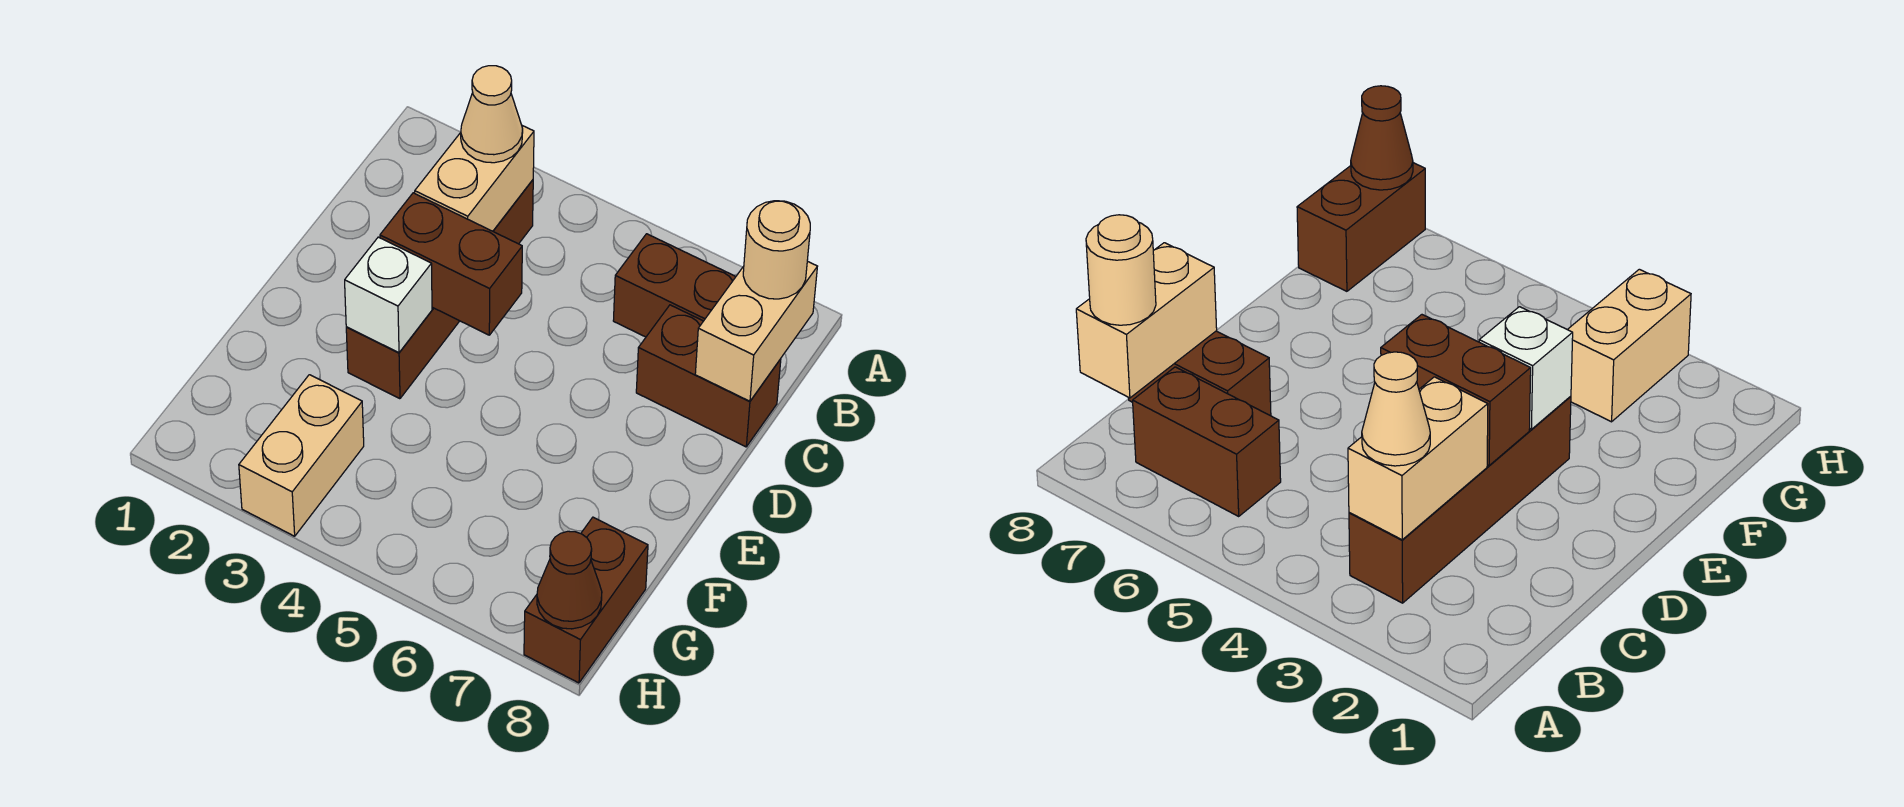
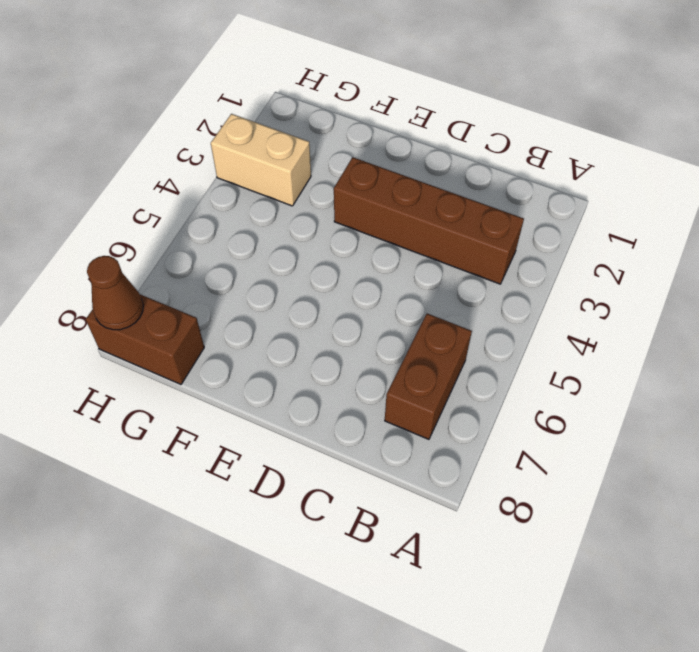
none -> brown 1x2 brick [636,305,781,447]
none -> tan 1x2 brick [415,126,534,231]
none -> tan 1x2 brick [695,261,817,401]

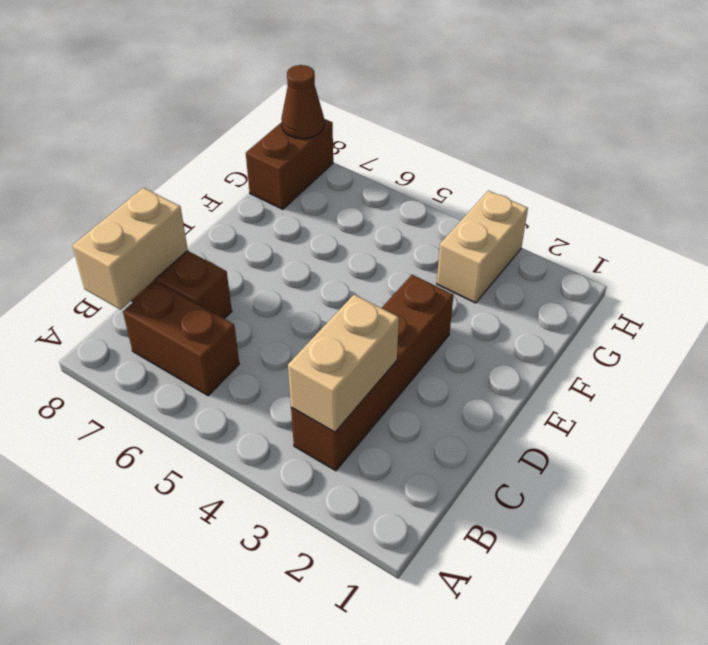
none -> brown 1x2 brick [380,193,522,335]
none -> white 1x1 brick [345,237,432,353]
none -> tan 1x1 cone [461,66,523,163]

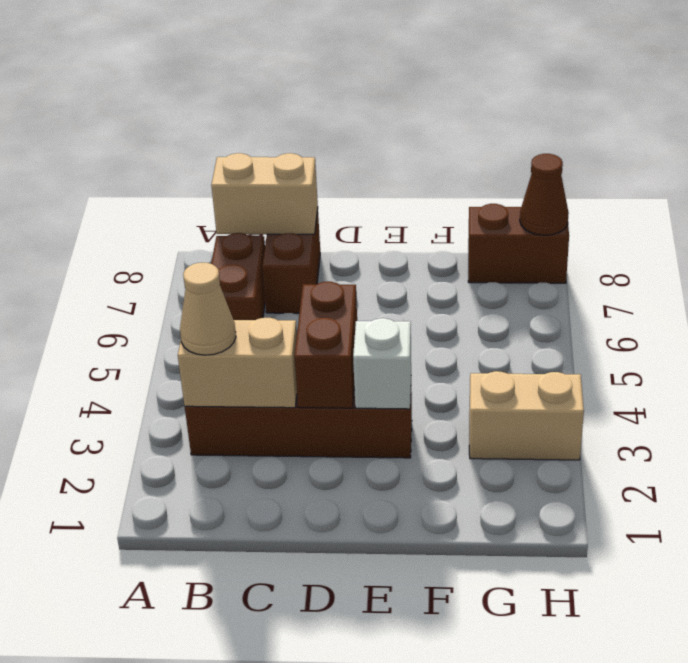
none -> tan 1x1 round brick [743,201,810,299]

